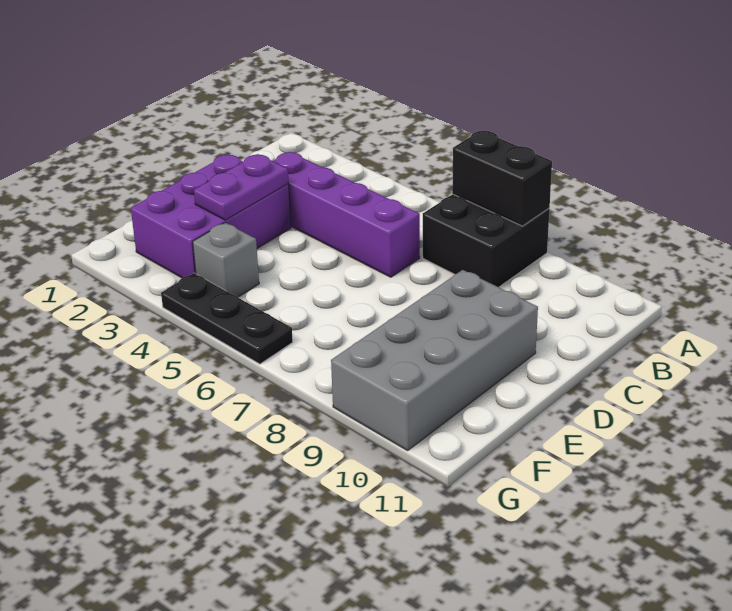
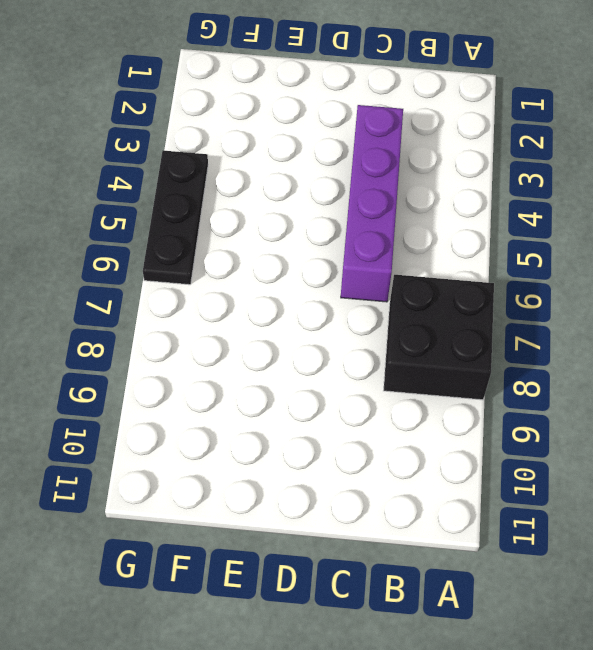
none -> purple 2x3 brick [131,154,291,278]
none -> grey 2x4 brick [331,270,538,450]

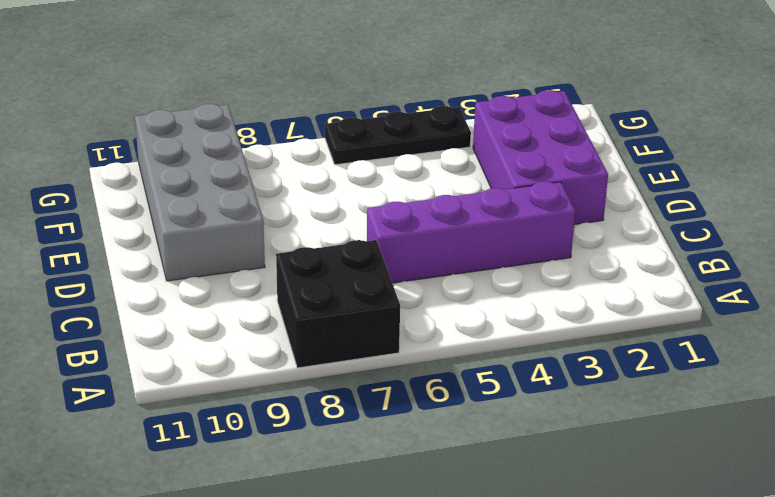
none -> grey 1x1 brick [193,223,259,297]
none -> black 1x2 brick [452,131,552,226]

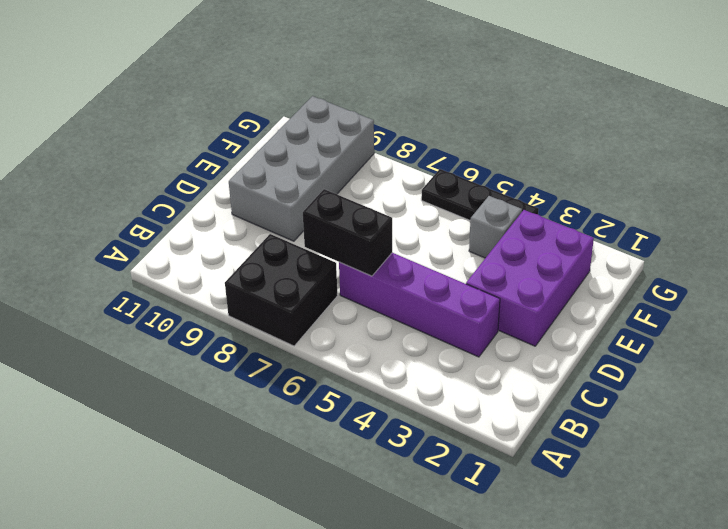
black 1x2 brick [303,189,392,276] -> black 1x2 brick moved to [452,131,552,226]
none -> purple 1x2 plate [194,154,289,220]

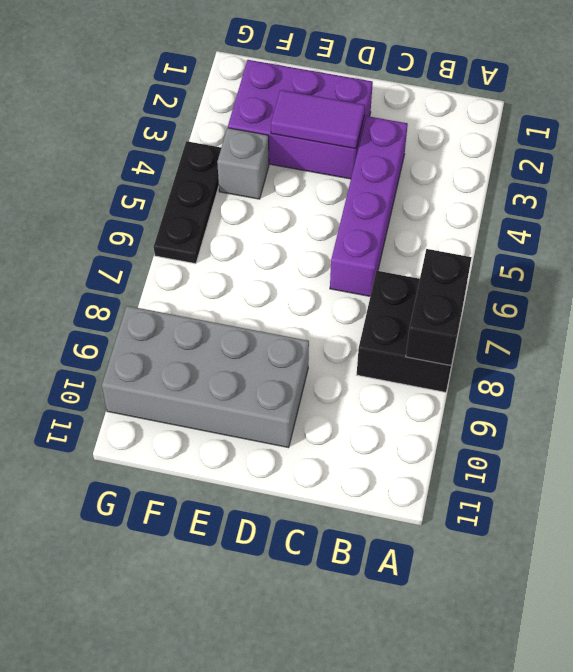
purple 1x2 tile [271,90,365,149] -> purple 1x2 plate [194,154,289,220]

